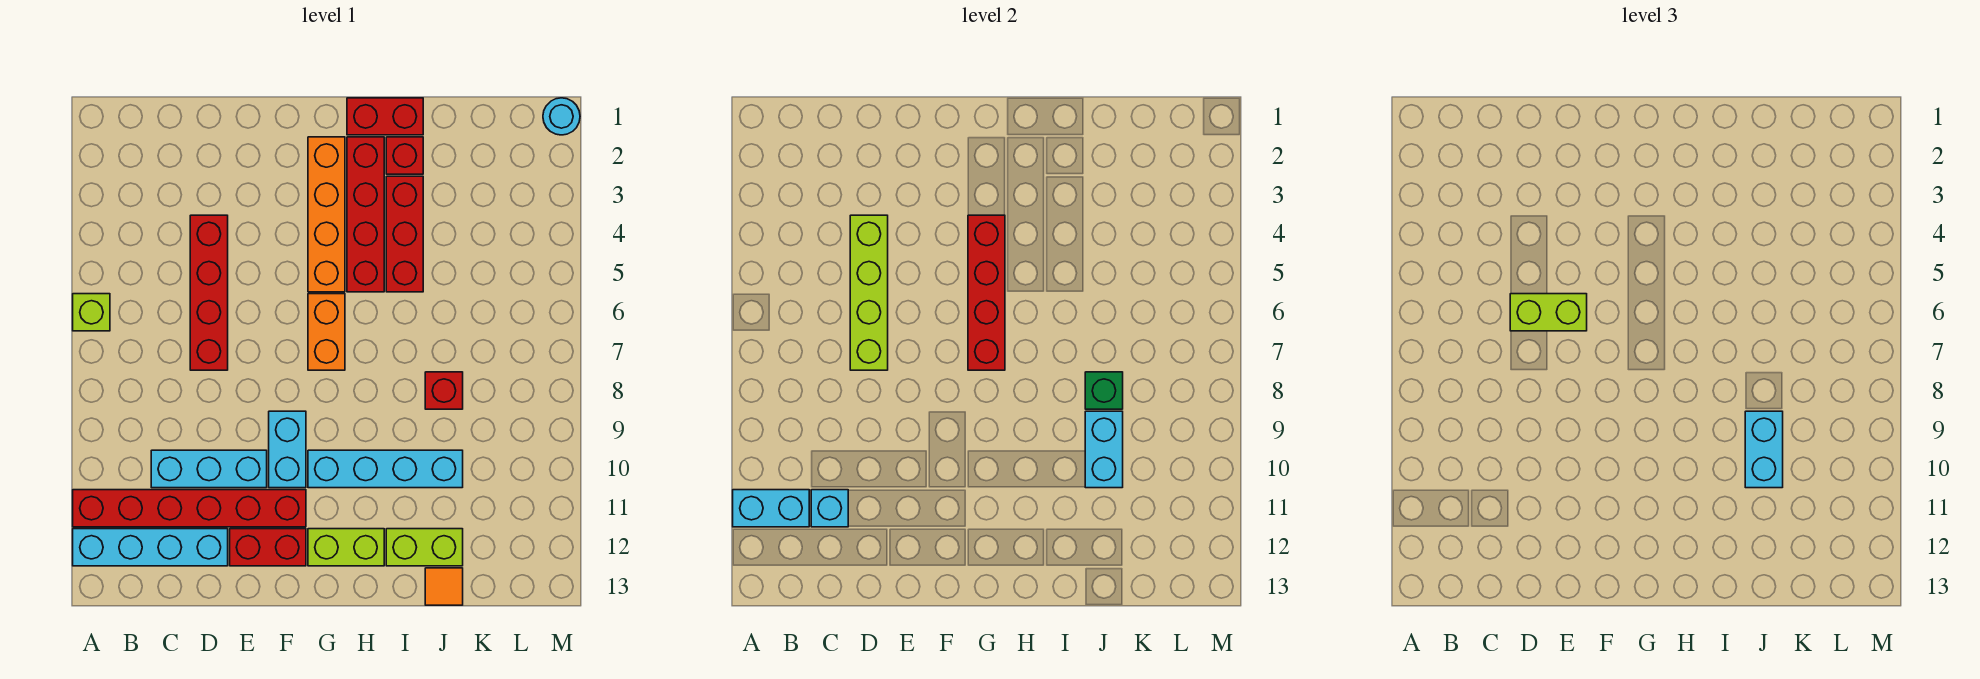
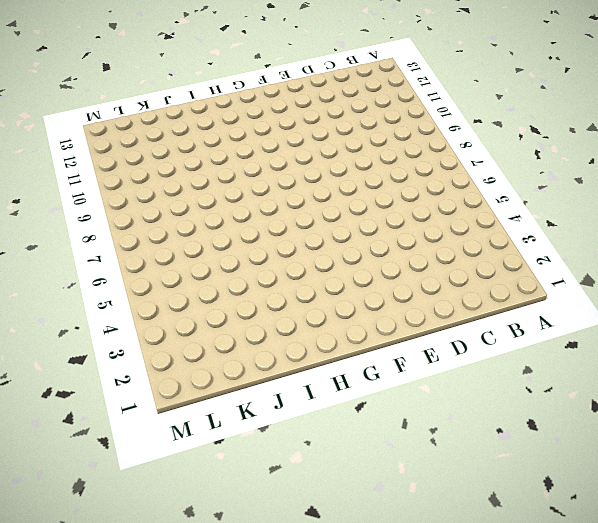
none -> lime 1x1 brick [73,294,110,331]
none -> red 1x6 brick [73,490,306,527]
none -> cyan 1x4 brick [73,529,228,566]

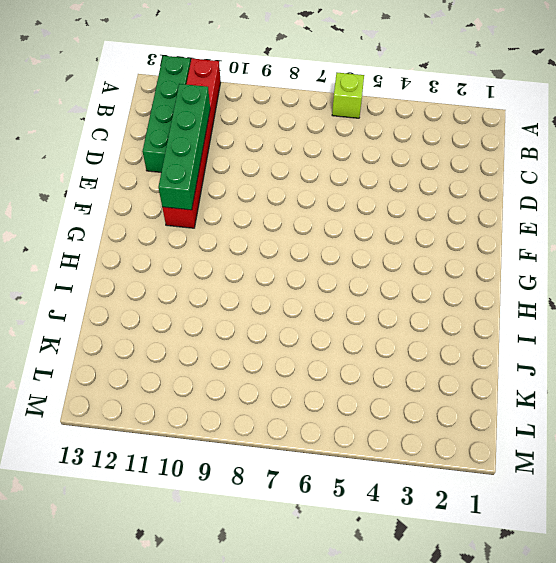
green 1x4 brick [142,56,191,172] -> cyan 1x4 brick [73,529,228,566]
green 1x4 brick [158,84,210,210] -> cyan 1x1 brick [811,490,848,527]
none -> cyan 1x3 brick [151,450,267,488]
none -> red 1x4 brick [190,215,228,370]
none -> red 1x2 brick [230,529,306,566]

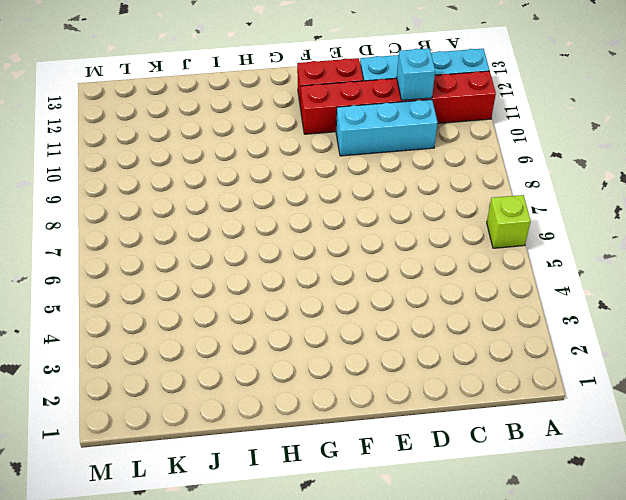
none -> red 1x4 brick [190,215,228,370]
none -> cyan 1x2 brick [269,411,306,488]
none -> orange 1x4 brick [308,137,345,292]

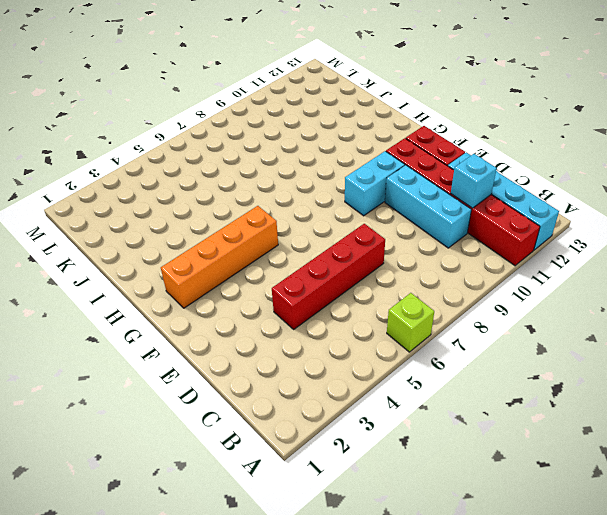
none -> orange 1x2 brick [308,294,345,370]
none -> cyan 1x4 brick [308,450,463,488]
none -> lime 1x2 brick [308,529,384,566]

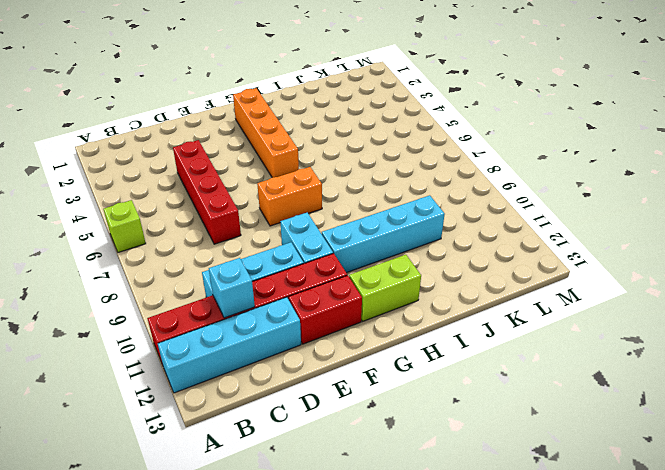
orange 1x2 brick [257,167,322,226] -> orange 1x2 brick turned to [308,294,345,370]
none -> red 1x2 brick [347,98,423,135]
none -> red 1x4 brick [347,137,384,292]
none -> red 1x1 brick [386,137,423,174]

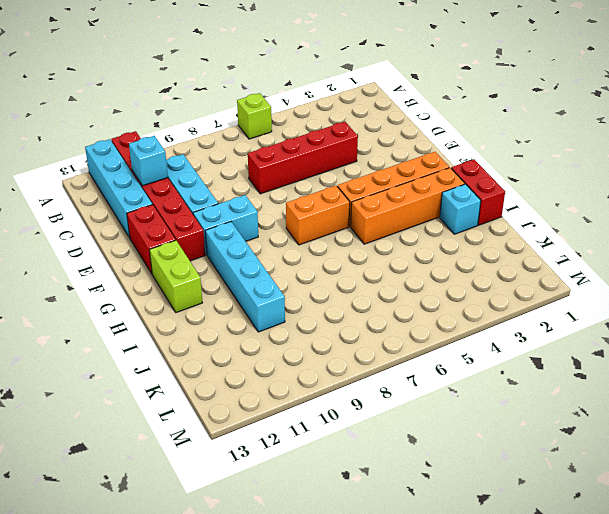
orange 1x4 brick [351,168,465,244] -> red 1x4 brick [347,137,384,292]
cyan 1x1 brick [440,184,481,234] -> red 1x1 brick [386,137,423,174]
none -> red 1x3 brick [386,176,423,292]
none -> lime 1x2 brick [386,529,463,566]
none -> red 1x1 brick [425,372,463,409]

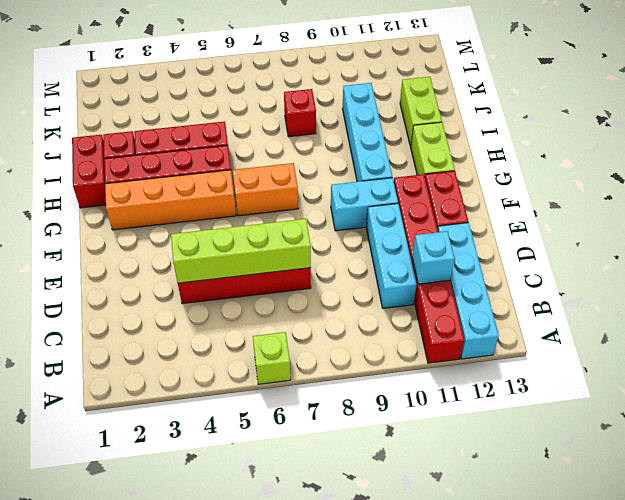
none -> orange 1x1 tile [425,568,463,605]
none -> cyan 1x1 round brick [543,98,580,135]
none -> cyan 1x2 brick [733,490,809,527]

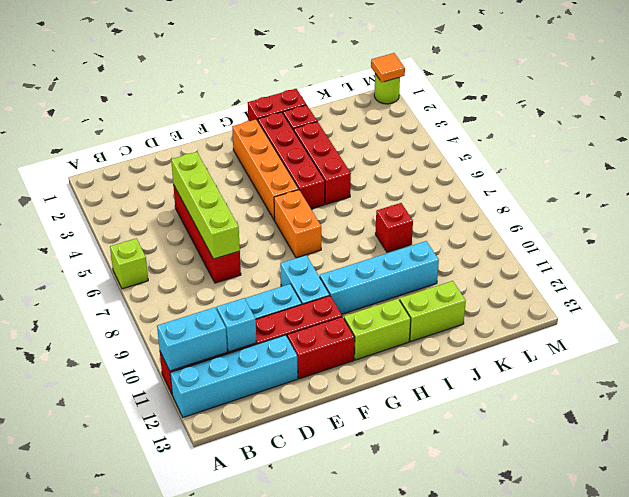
lime 1x1 round brick [374,74,400,104] -> cyan 1x1 round brick [543,98,580,135]
orange 1x1 tile [371,53,405,82] -> orange 1x1 tile moved to [425,568,463,605]
none -> red 1x4 brick [968,215,1005,370]
none -> green 1x1 brick [1085,372,1123,409]
none -> cyan 1x2 brick [1085,411,1123,488]

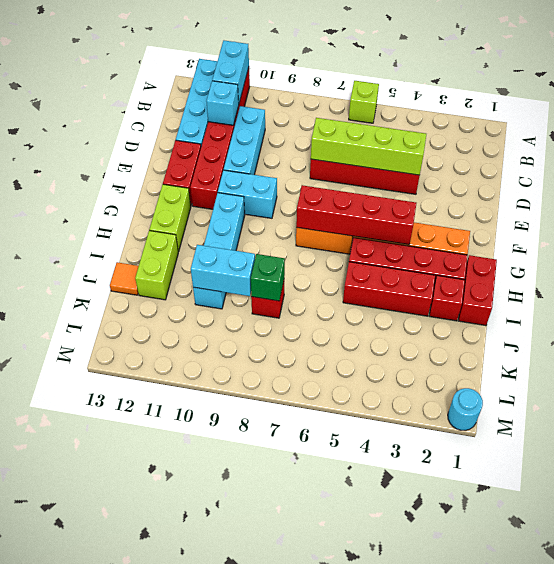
none -> lime 1x2 brick [1510,294,1587,331]
none -> cyan 1x2 brick [1745,411,1783,488]

